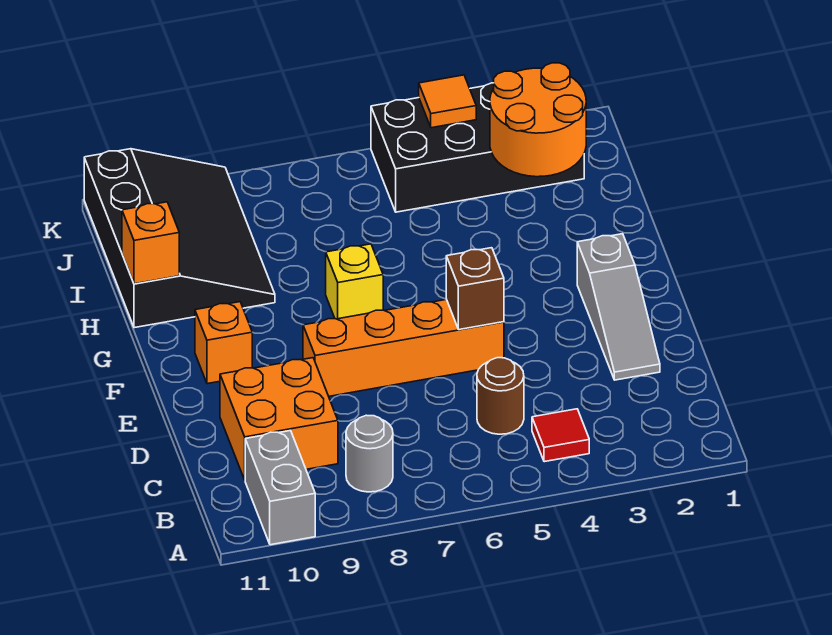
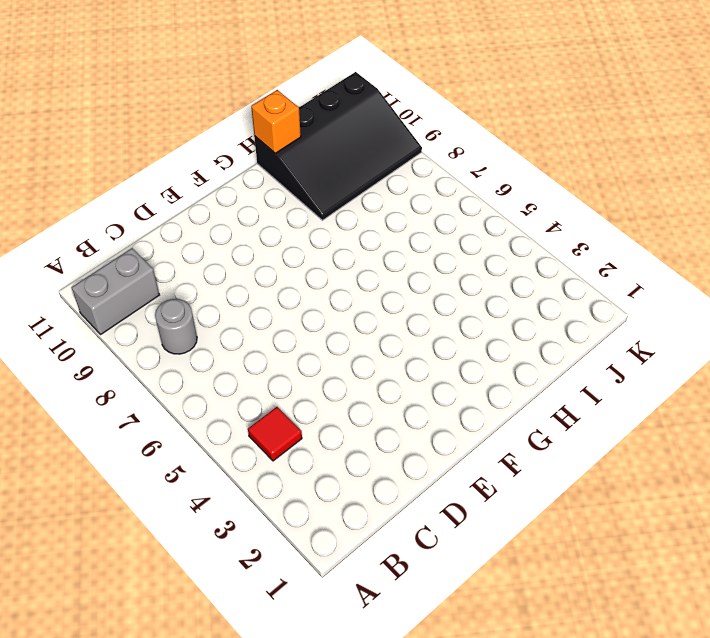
none -> brown 1x1 round brick [477,358,524,434]
none -> orange 2x2 brick [220,358,338,480]
none -> grey 1x3 slope [577,234,660,380]

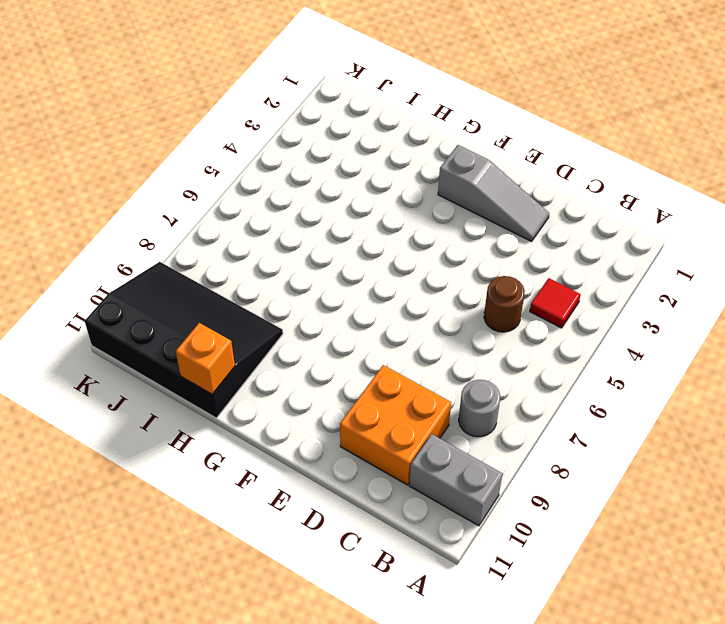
none -> orange 1x4 brick [303,299,504,396]
none -> orange 1x1 brick [195,302,252,384]
none -> yellow 1x1 brick [326,244,383,319]

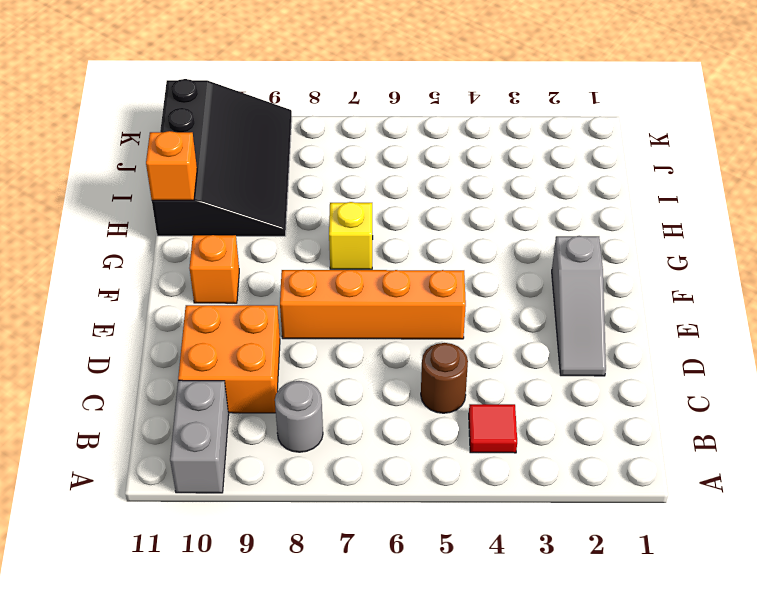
none -> black 2x4 brick [371,83,584,212]
none -> brown 1x1 brick [446,248,504,330]
none -> orange 2x2 round brick [490,63,586,177]

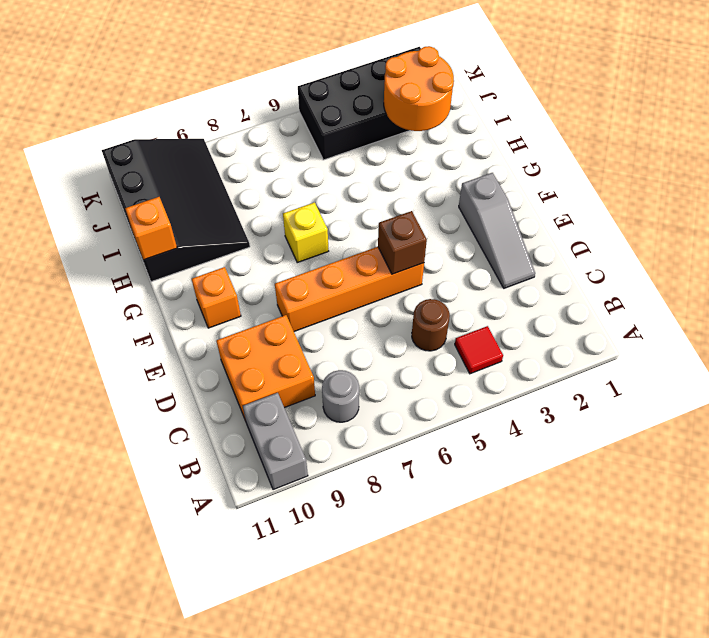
none -> orange 1x1 tile [419,75,476,128]

